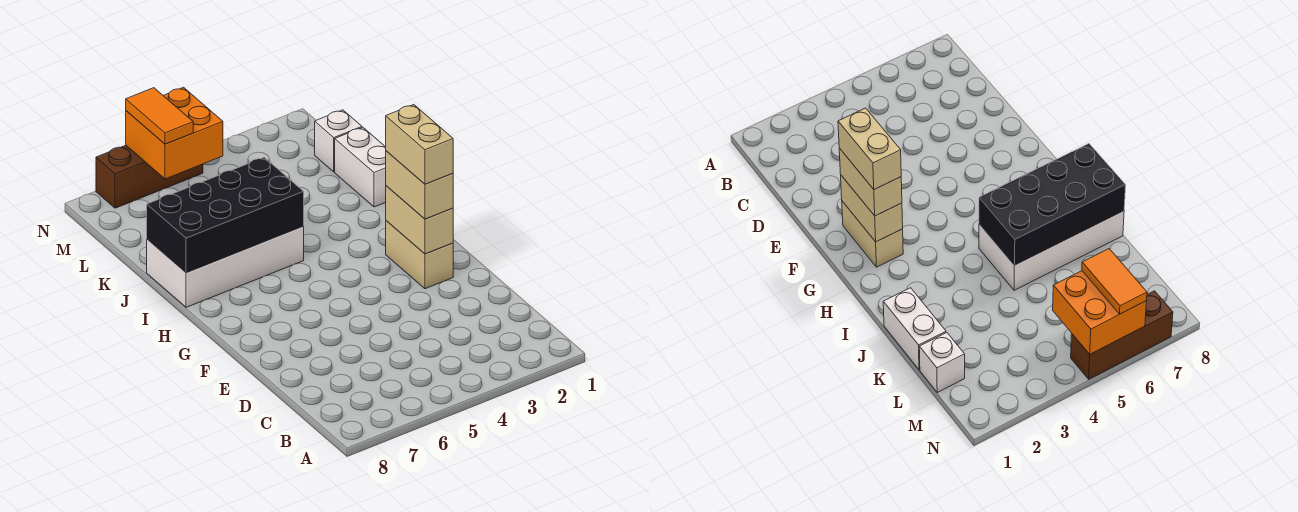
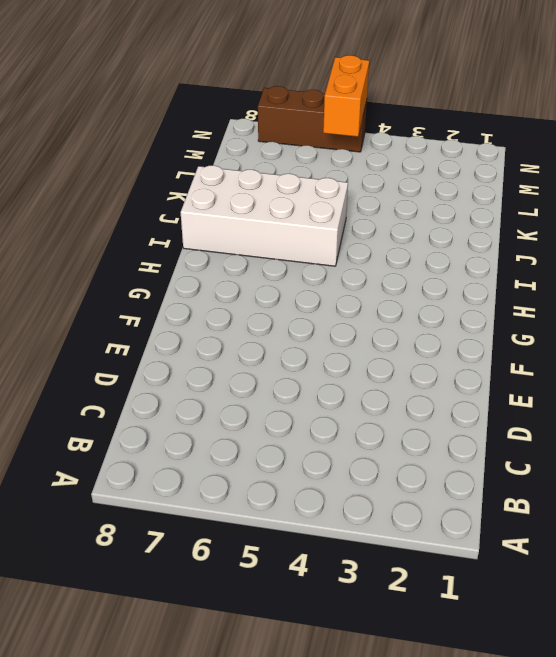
orange 1x2 brick [323,55,369,137] -> orange 2x2 brick [126,87,223,179]
none -> tan 1x2 brick [386,221,453,289]
none -> white 1x2 brick [335,127,386,207]

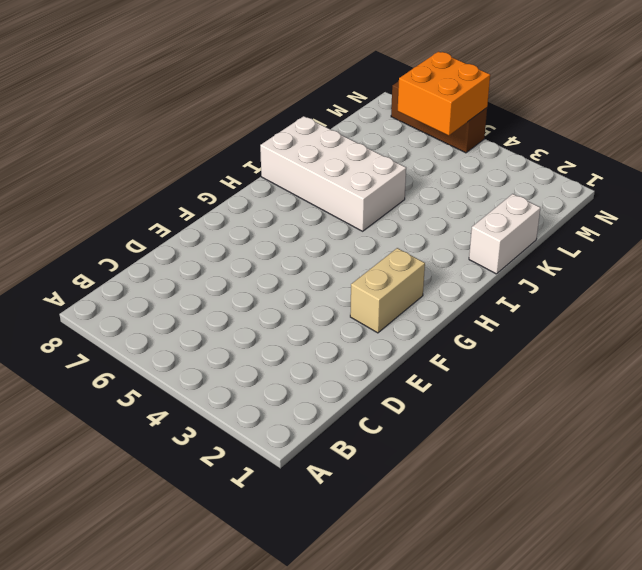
none -> white 1x1 brick [315,110,362,172]
none -> tan 1x2 brick [386,186,453,254]

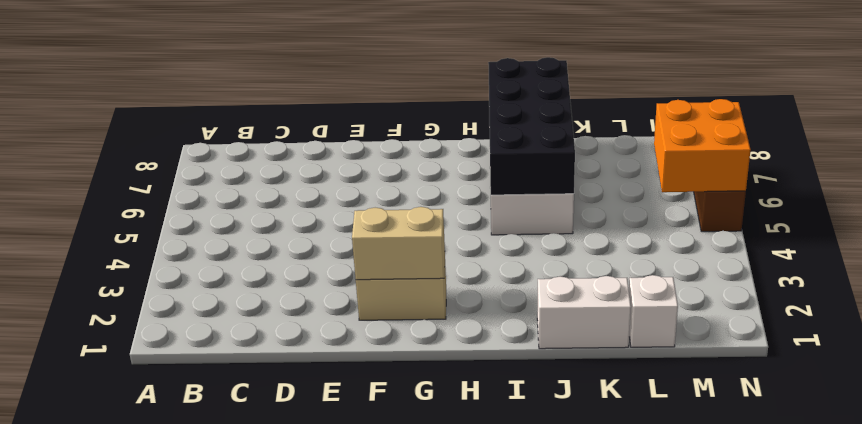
none -> tan 1x2 brick [386,151,453,219]
none -> orange 1x2 tile [126,88,193,144]

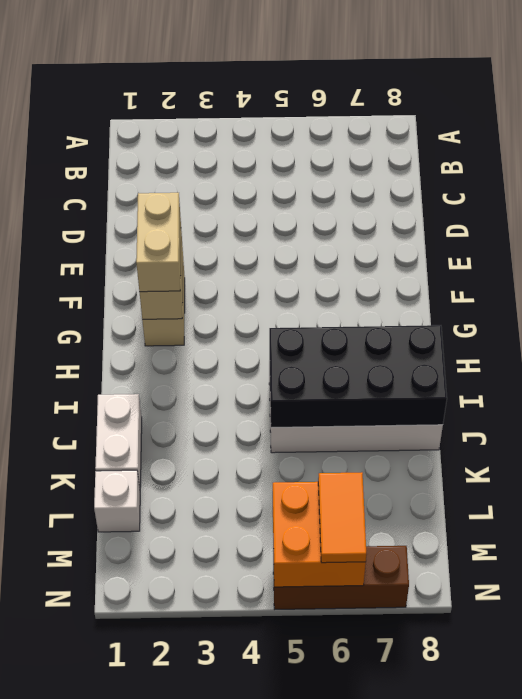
none -> tan 1x2 brick [386,105,453,184]

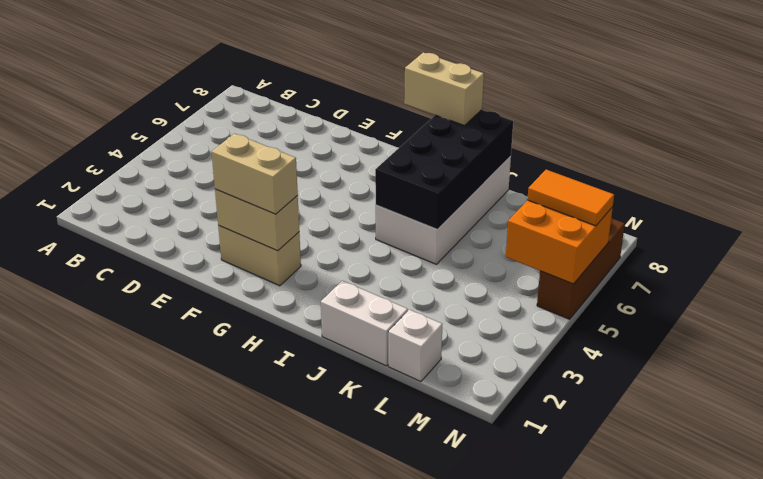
tan 1x2 brick [404,53,484,126] -> tan 1x2 brick moved to [386,105,453,184]

